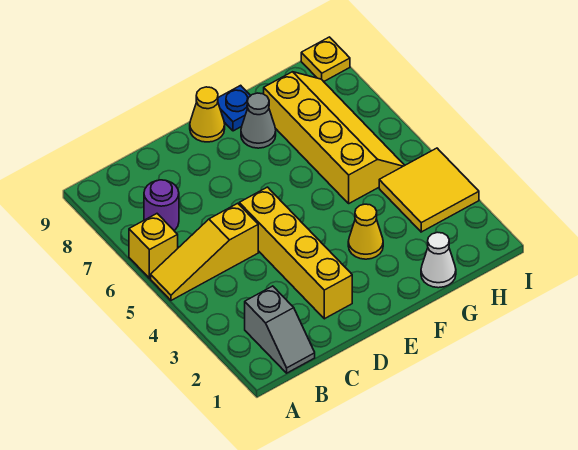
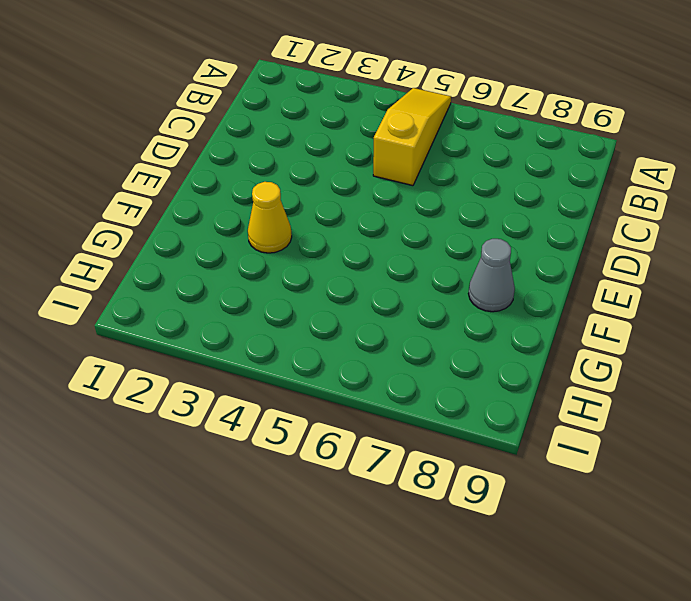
none -> yellow 1x1 brick [129,214,178,278]
none -> grey 1x2 slope [245,286,315,373]
none -> purple 1x1 round brick [144,180,179,230]

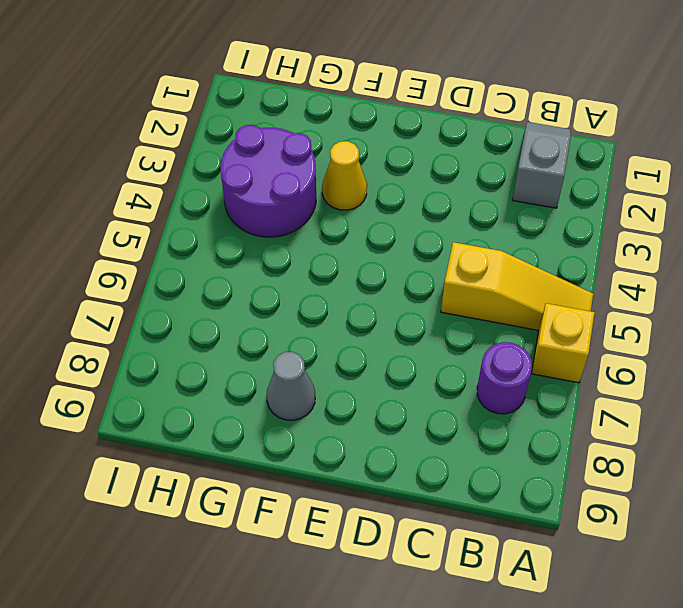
purple 2x2 round brick [221,125,316,237] -> yellow 2x2 tile [379,148,479,232]
none -> yellow 1x4 brick [239,187,352,319]
none -> yellow 1x1 cone [190,87,225,142]
none -> blue 1x1 plate [218,85,251,131]

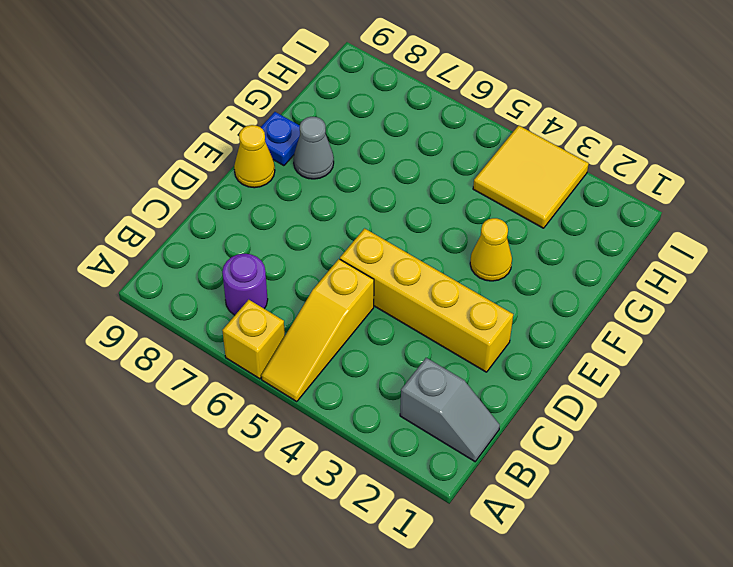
none -> white 1x1 cone [421,232,456,288]
none -> yellow 2x4 slope [264,72,405,203]
none -> yellow 1x1 plate [301,37,350,82]

